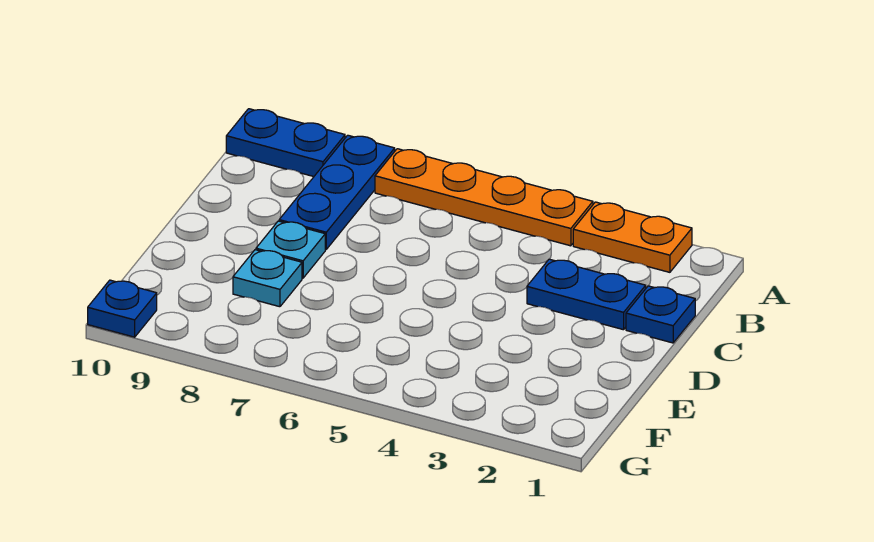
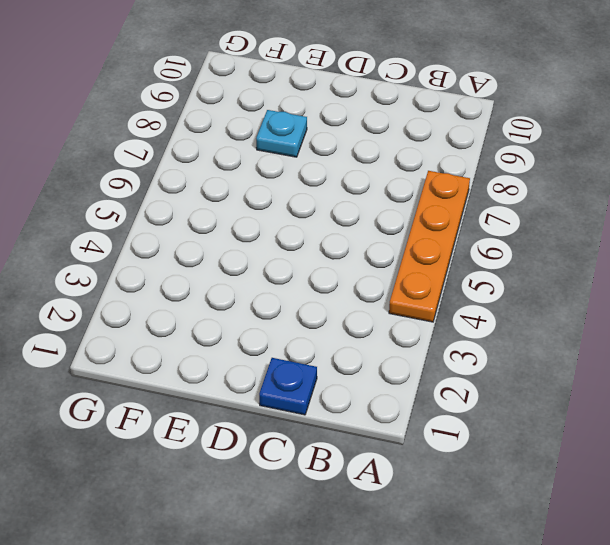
none -> orange 1x2 plate [573,202,692,272]
none -> blue 1x3 plate [279,135,395,249]

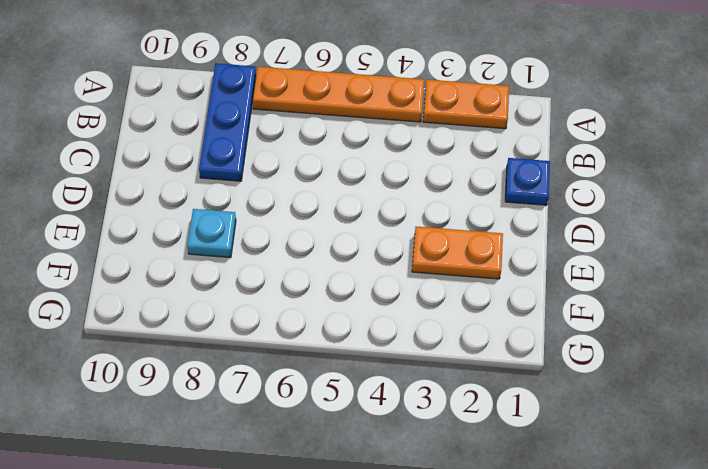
orange 1x2 plate [412,227,503,279] -> none
none -> blue 1x2 plate [226,109,345,177]
none -> blue 1x2 plate [527,259,646,330]

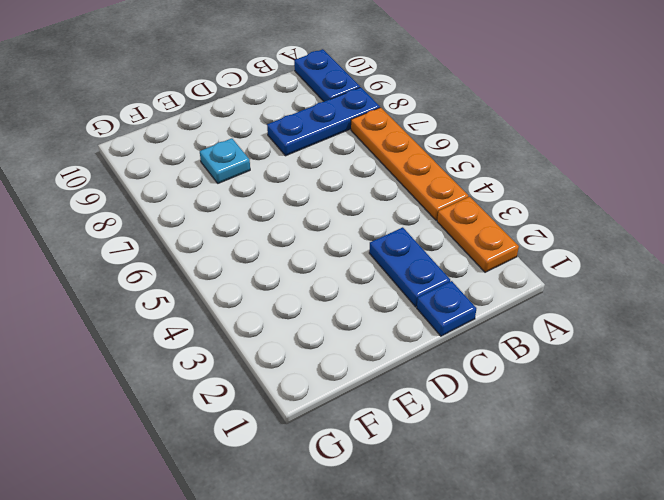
none -> cyan 1x1 plate [256,221,325,278]
none -> blue 1x1 plate [88,280,157,337]

